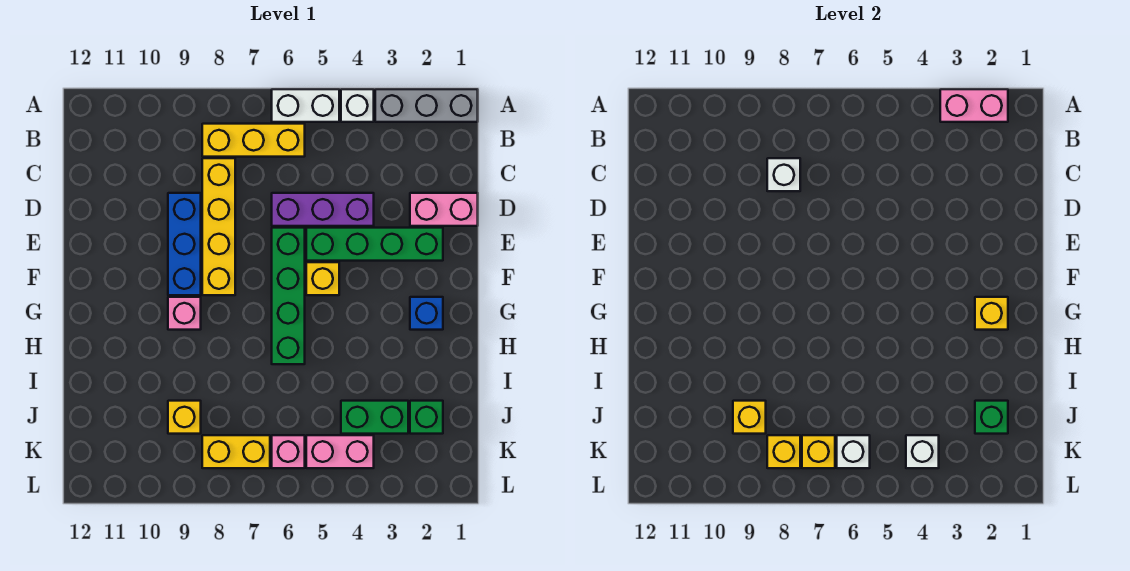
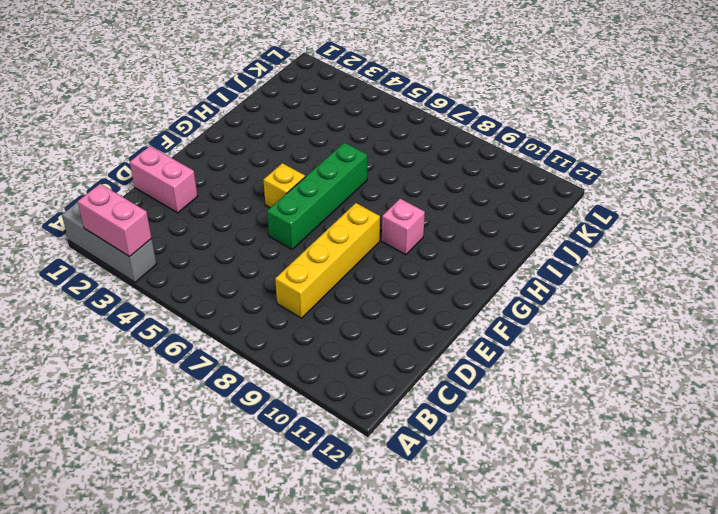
none -> white 1x1 brick [341,89,374,122]
none -> white 1x2 brick [272,89,339,122]
none -> yellow 1x3 brick [202,124,305,157]

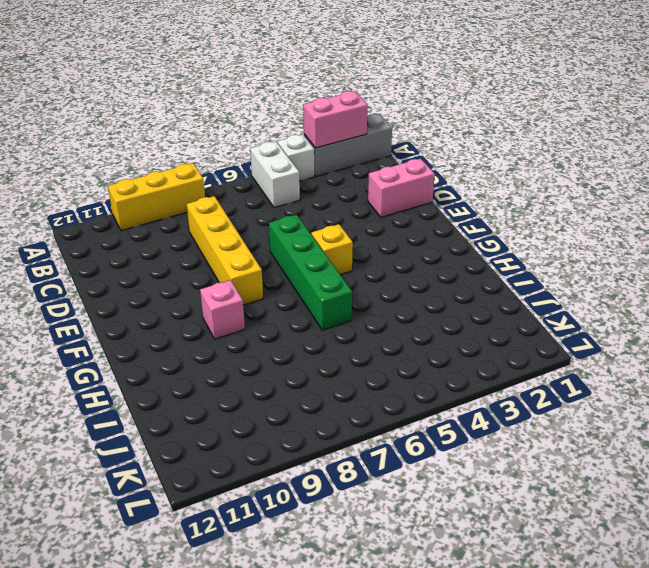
white 1x2 brick [250,141,300,208] -> white 1x2 brick turned to [272,89,339,122]
yellow 1x3 brick [108,163,205,231] -> yellow 1x3 brick moved to [202,124,305,157]
none -> purple 1x3 brick [272,193,374,226]
none -> blue 1x3 brick [168,193,201,295]
none -> green 1x4 brick [306,228,443,261]

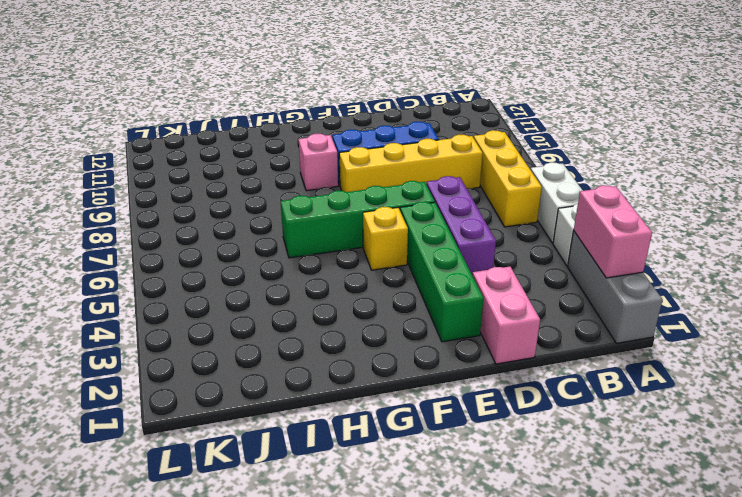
none -> blue 1x1 brick [410,297,443,330]
none -> green 1x1 brick [410,401,443,434]
none -> green 1x2 brick [341,401,408,434]

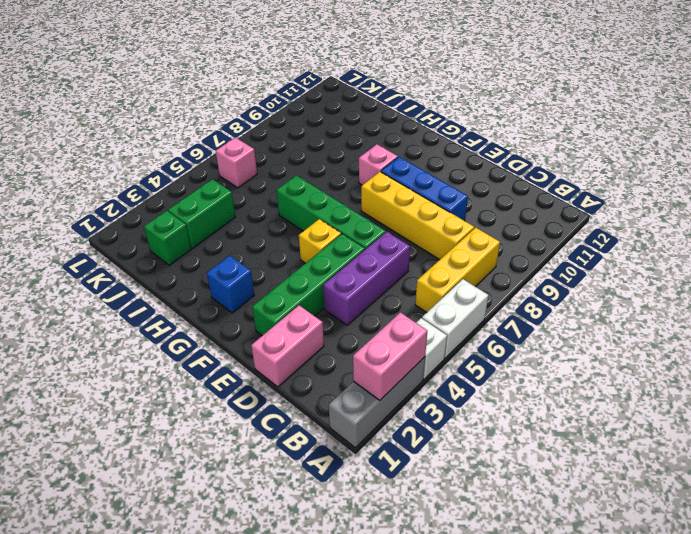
none -> yellow 1x1 brick [168,401,201,434]
none -> pink 1x2 brick [306,435,374,468]
none -> yellow 1x2 brick [202,435,270,468]

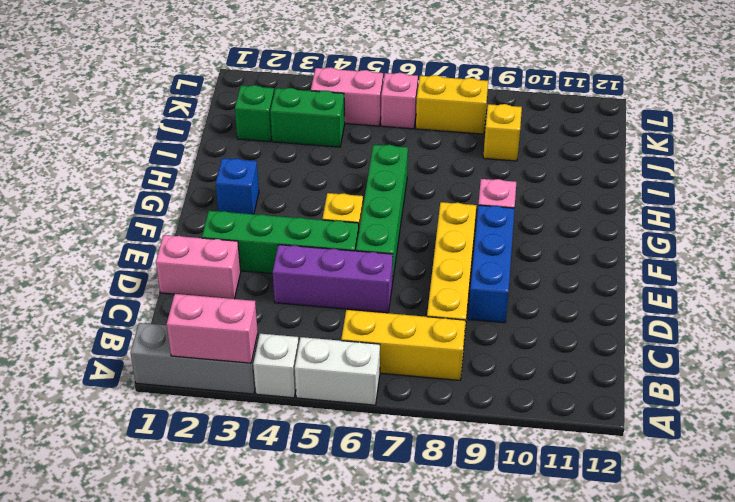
none -> white 1x1 brick [767,158,800,191]
none -> yellow 1x1 brick [975,297,1008,330]
none -> green 1x1 brick [975,401,1008,434]

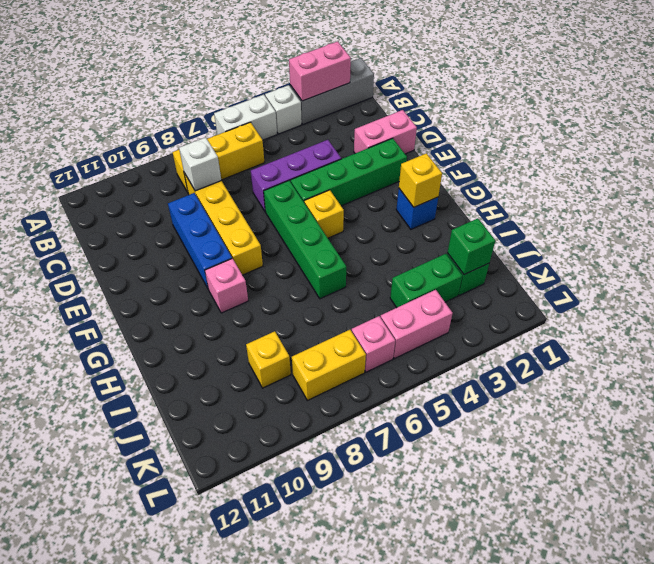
none -> yellow 1x1 brick [733,401,766,434]
none -> white 1x1 brick [906,435,939,468]
none -> white 1x1 brick [837,435,870,468]

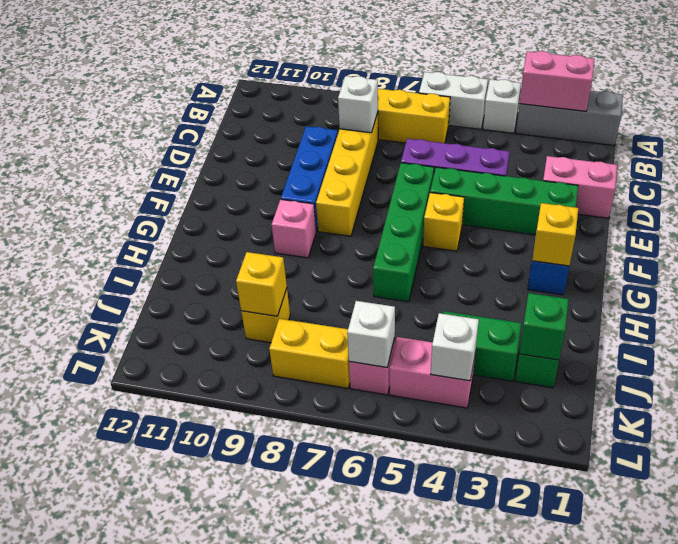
none -> yellow 1x1 brick [802,435,835,468]
none -> yellow 1x1 brick [767,435,800,468]

